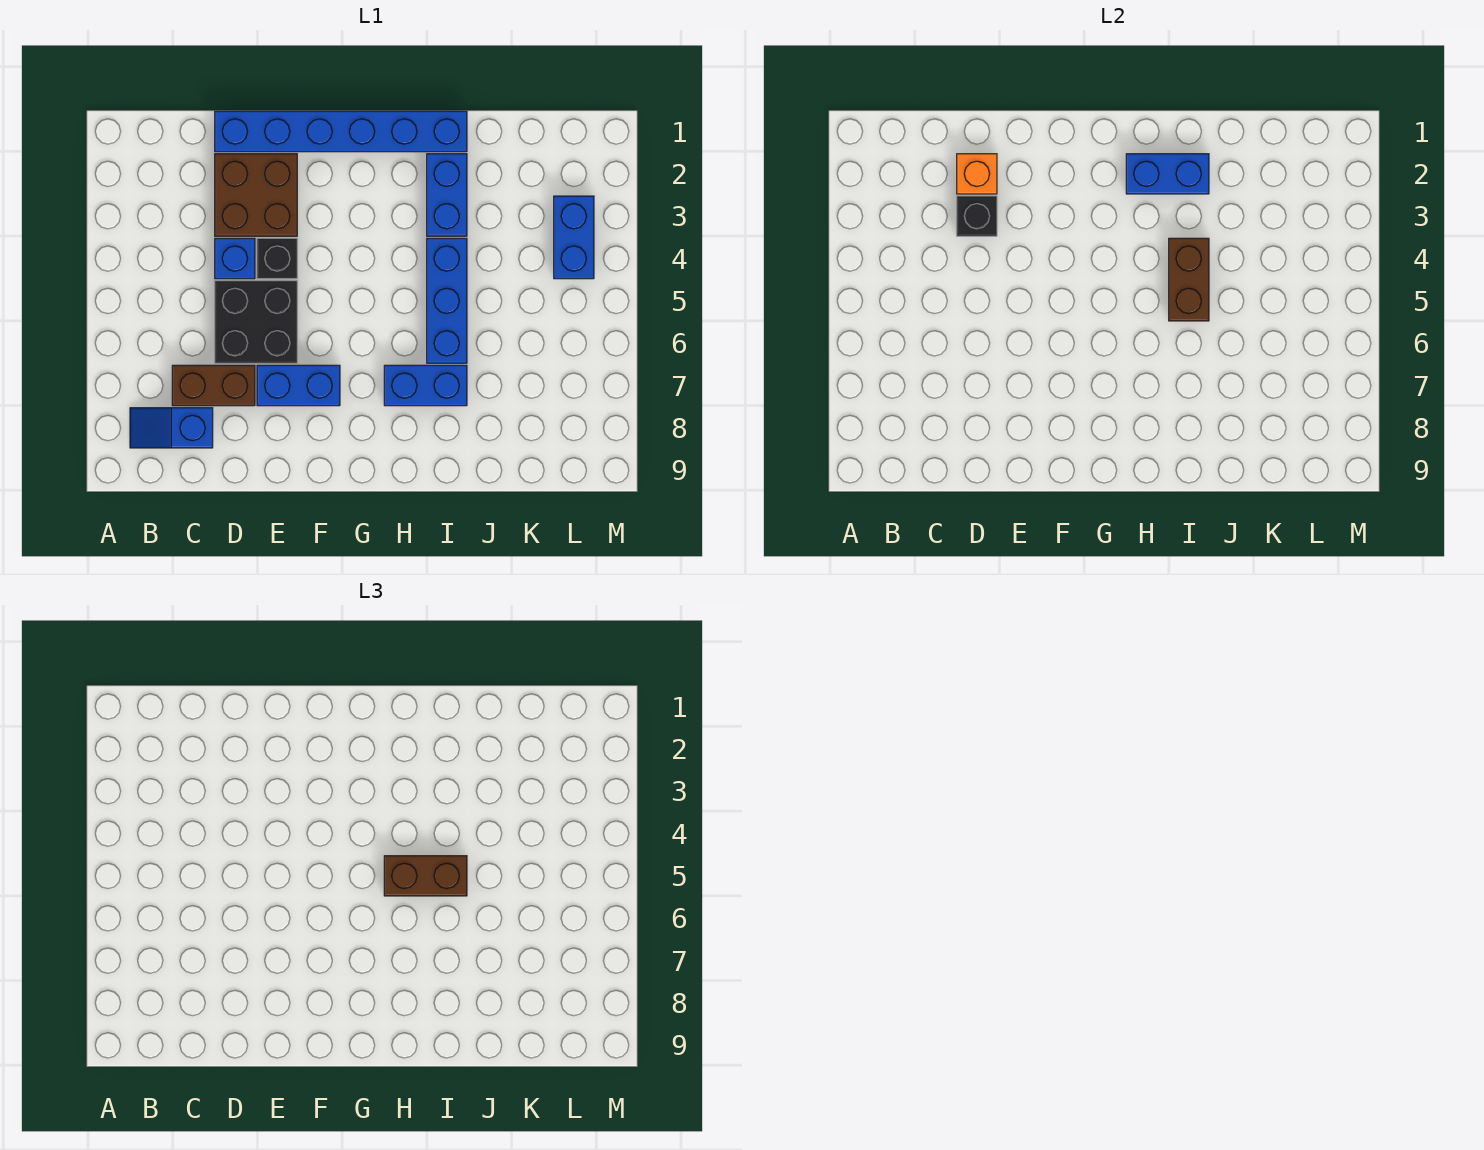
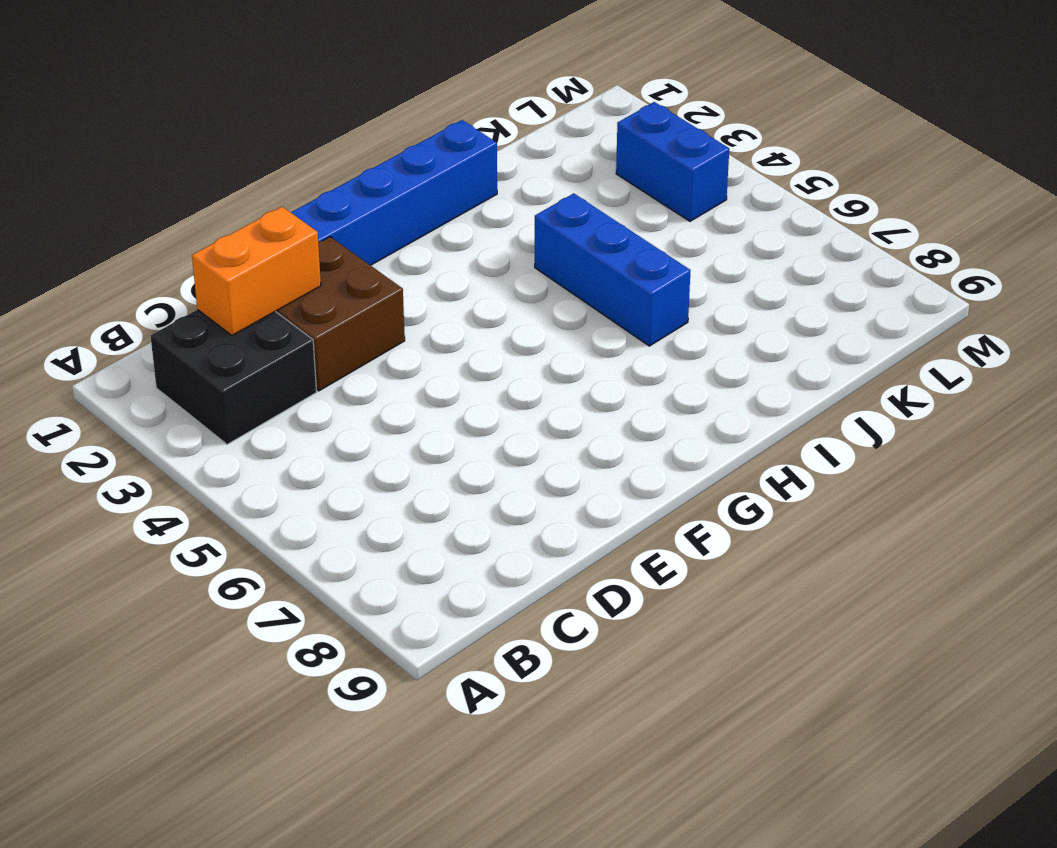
black 2x2 brick [151,310,317,444] -> black 2x2 brick moved to [215,281,297,363]
orange 1x2 brick [192,207,321,335] -> orange 1x1 brick [957,154,997,194]
none -> blue 1x2 slope [130,408,213,448]
none -> brown 1x2 brick [172,365,255,406]
none -> blue 1x1 brick [215,238,255,279]

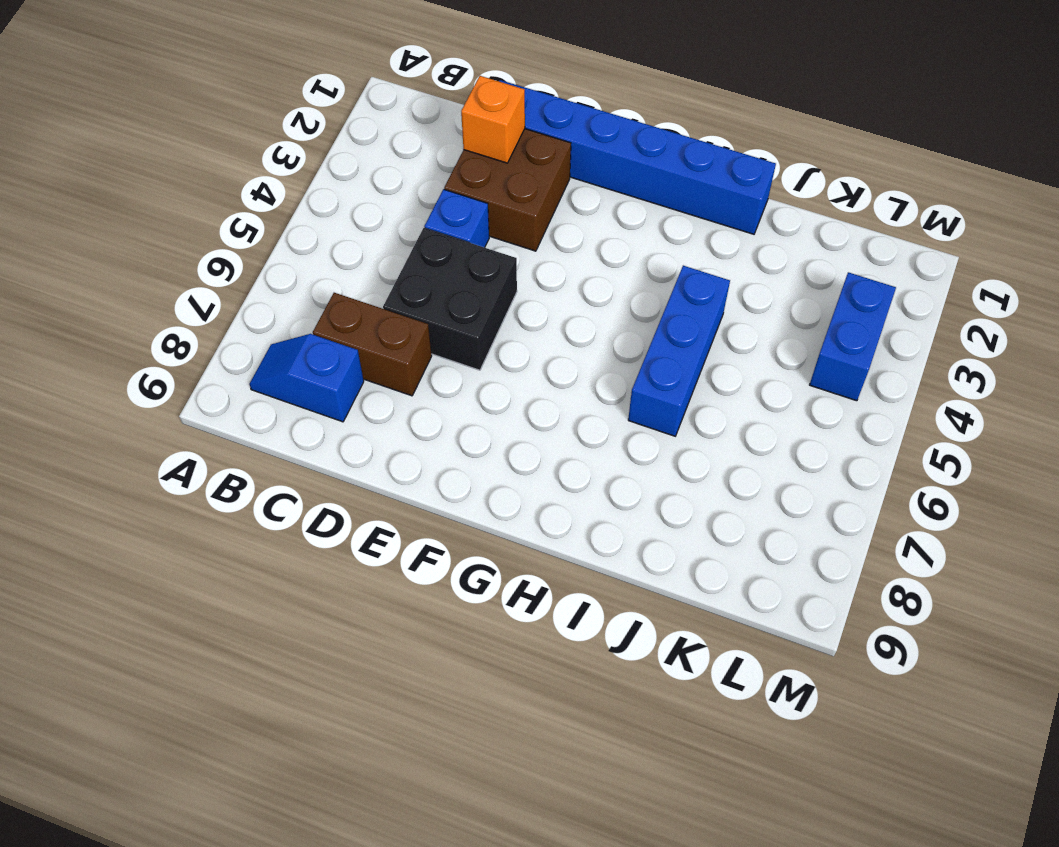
none -> black 1x1 brick [257,238,297,279]
none -> blue 1x2 brick [257,365,340,406]
none -> blue 1x2 brick [384,365,467,406]

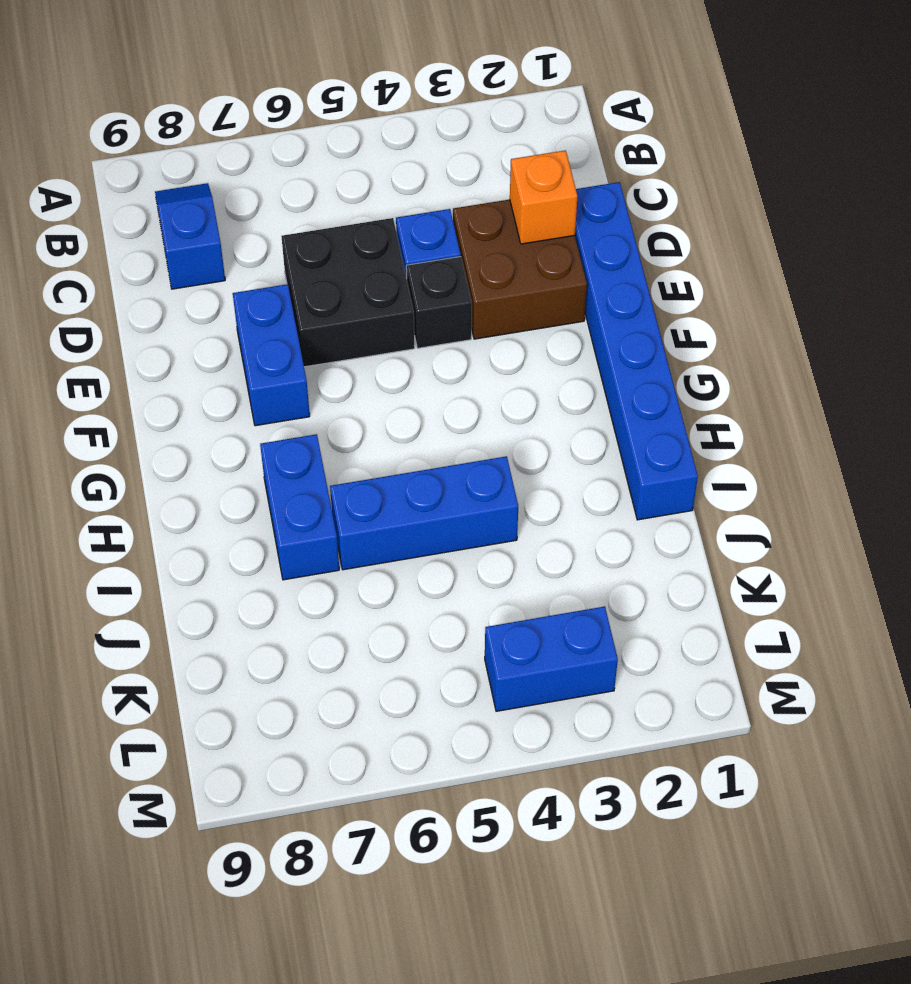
none -> brown 1x2 brick [172,365,255,406]
none -> blue 1x2 brick [427,154,467,236]
none -> black 1x1 brick [957,196,997,236]

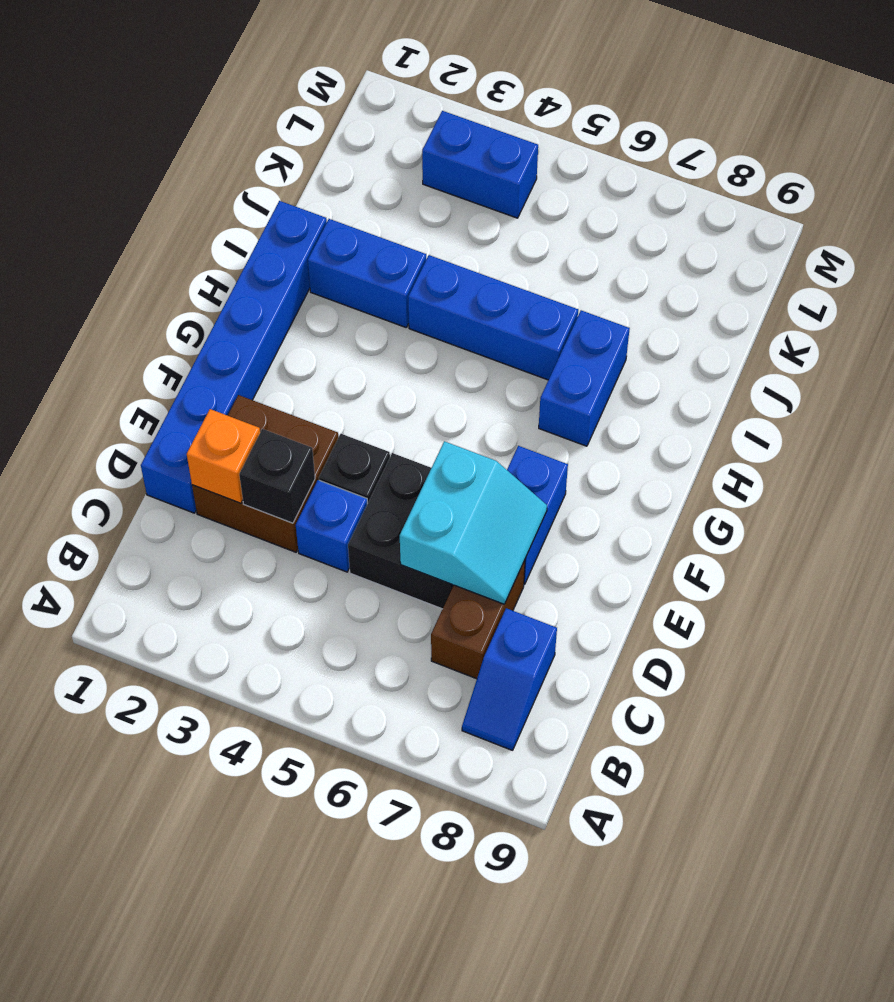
cyan 2x2 slope [400,441,547,604] -> none
none -> blue 1x2 brick [1126,154,1209,194]
none -> brown 1x2 brick [1169,238,1209,321]
none -> brown 1x2 brick [384,856,467,896]

